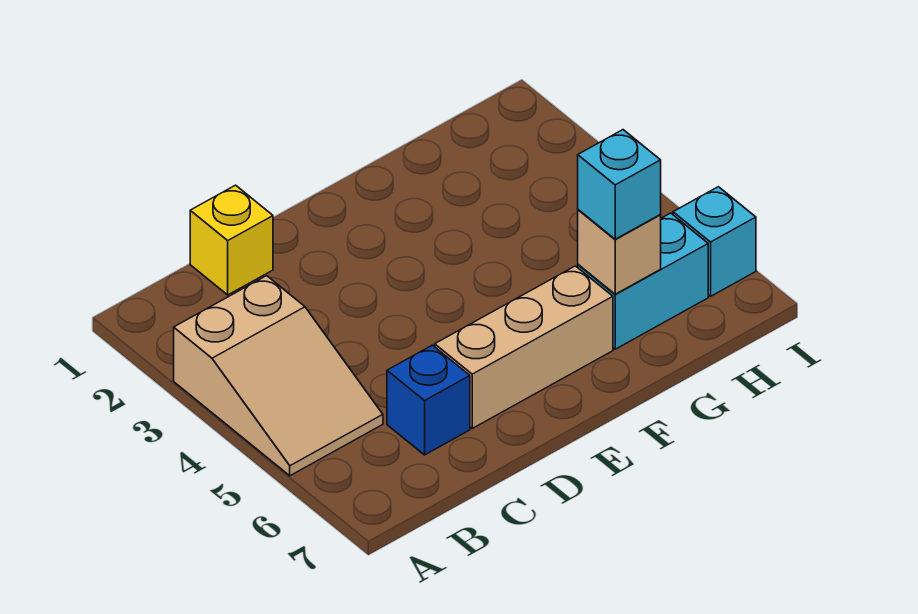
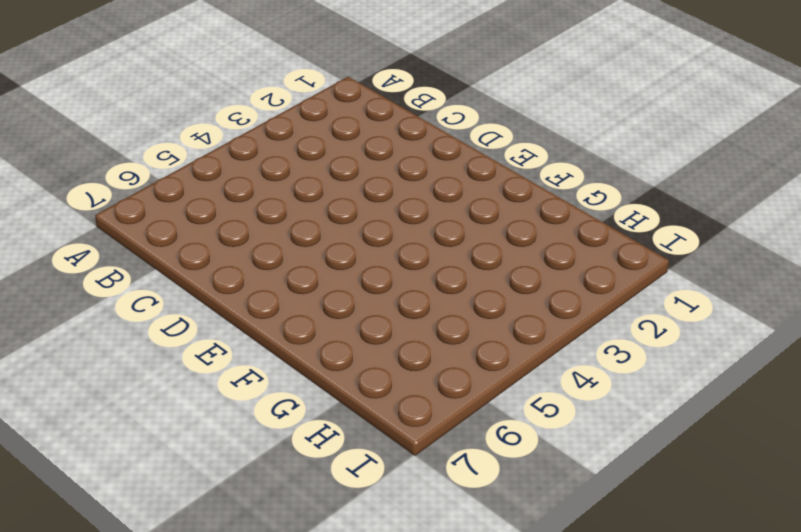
none -> tan 2x3 slope [174,276,383,476]
none -> yellow 1x1 brick [190,185,273,295]

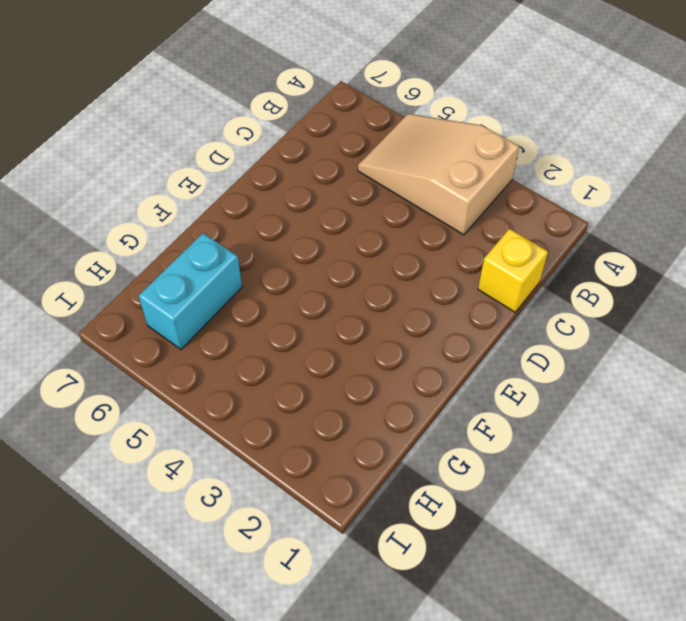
none -> blue 1x1 brick [387,345,470,455]
none -> tan 1x3 brick [435,266,613,428]

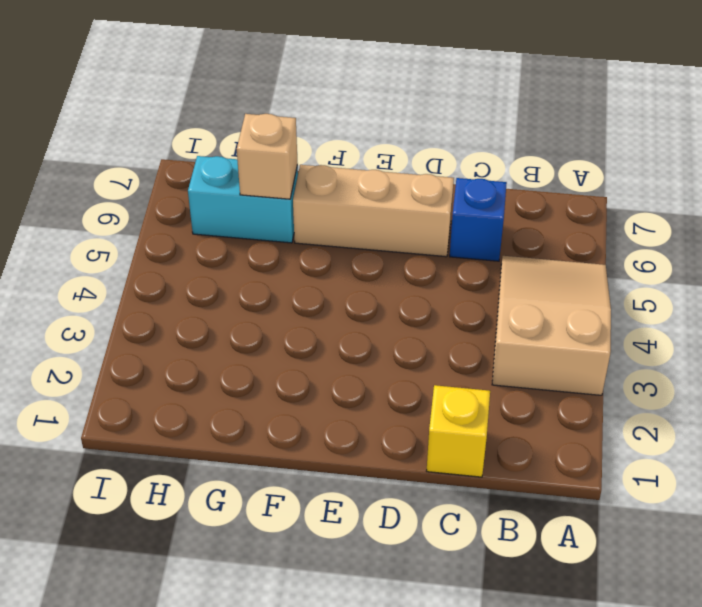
none -> cyan 1x1 brick [673,187,756,296]
none -> cyan 1x1 brick [578,130,661,239]

